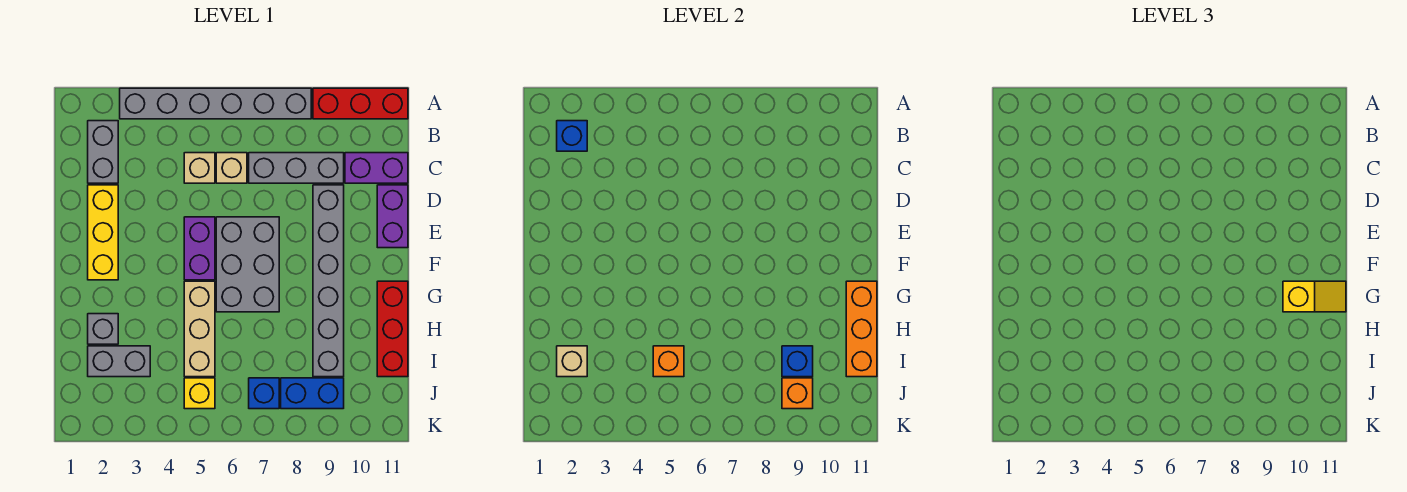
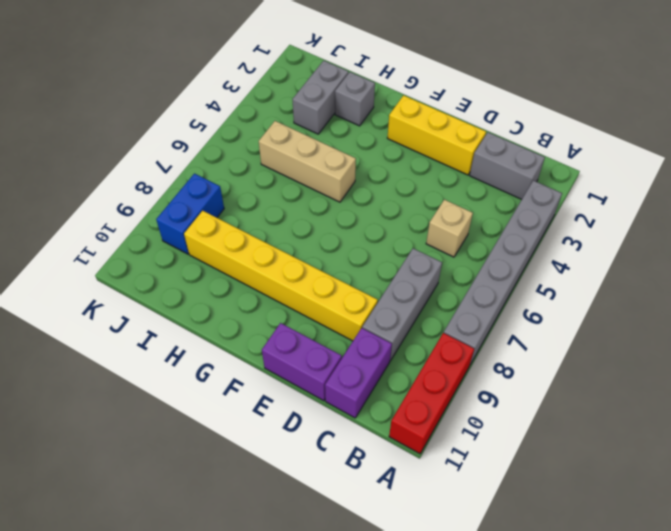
yellow 1x6 brick [184,211,378,341] -> grey 1x6 brick [313,185,344,377]
none -> tan 1x1 brick [216,153,247,183]
none -> purple 1x2 brick [184,217,215,280]
none -> grey 2x3 brick [216,217,279,312]

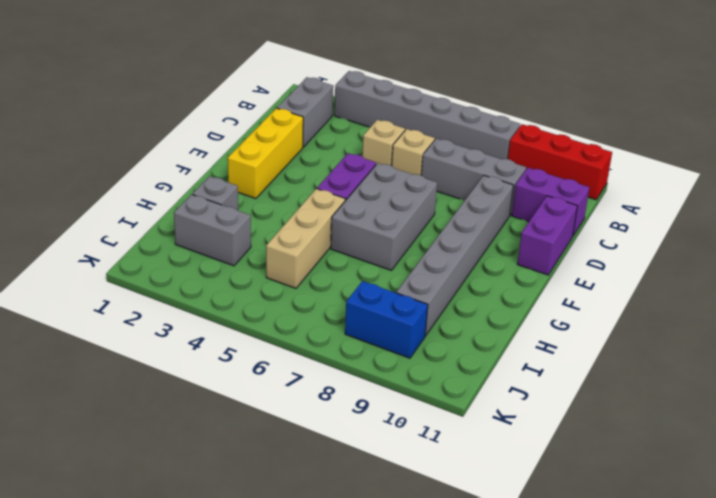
none -> red 1x3 brick [377,281,408,377]
none -> yellow 1x1 brick [184,378,215,409]
none -> blue 1x1 brick [249,378,279,409]

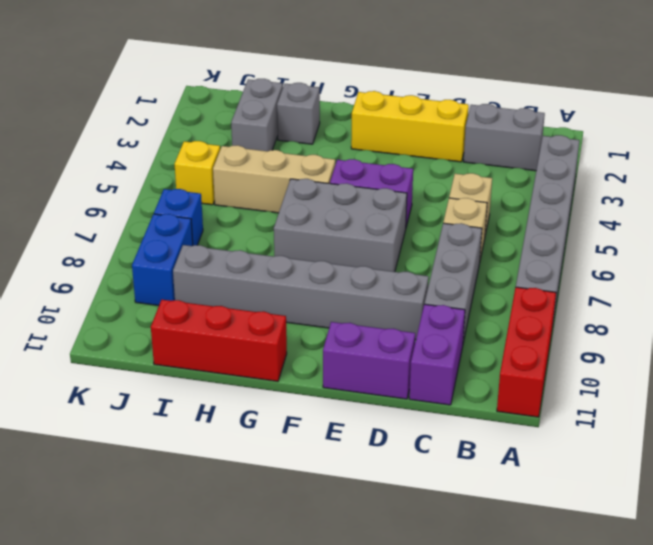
none -> blue 1x1 brick [557,121,587,151]
none -> orange 1x3 brick [846,281,877,377]
none -> tan 1x1 brick [557,346,587,377]

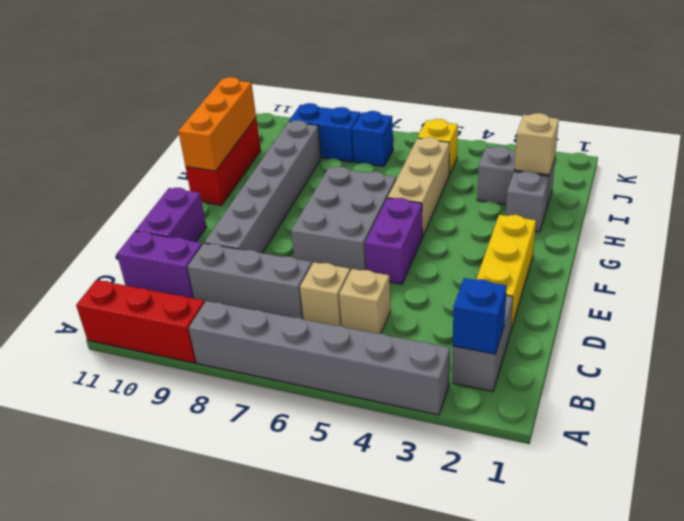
none -> orange 1x1 brick [653,346,684,377]
none -> blue 1x1 brick [782,346,813,377]
none -> orange 1x1 brick [782,378,813,409]

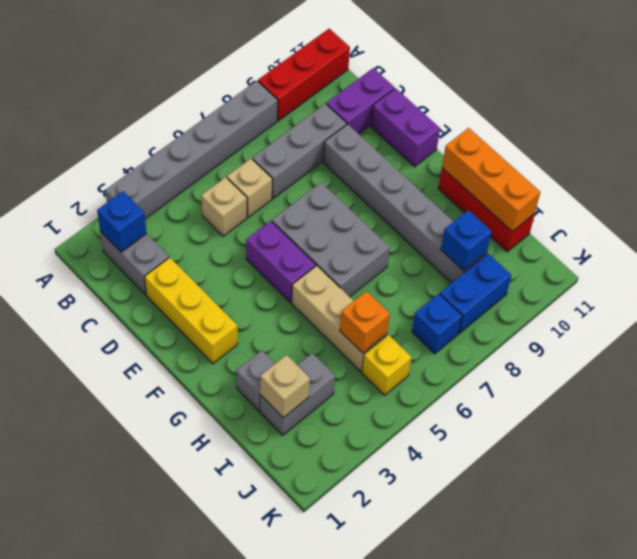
none -> orange 1x1 brick [782,378,813,409]
none -> yellow 1x2 slope [1283,281,1346,312]

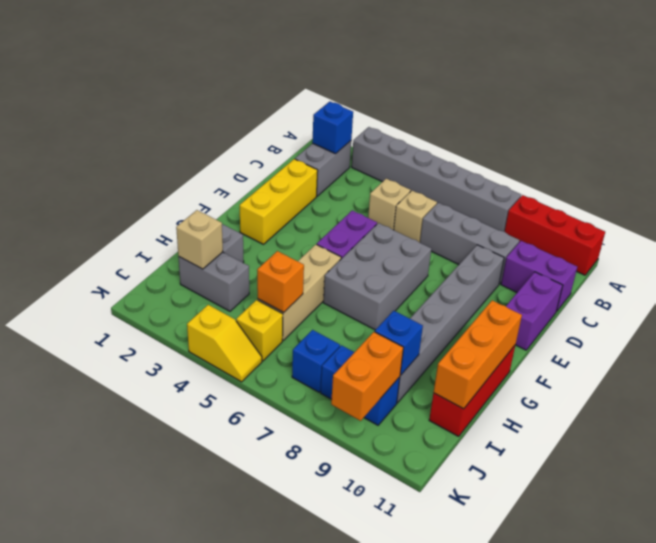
orange 1x2 brick [331,332,403,421] -> orange 1x1 brick [782,378,813,409]
yellow 1x2 slope [187,305,262,382] -> yellow 1x2 slope moved to [1283,281,1346,312]

